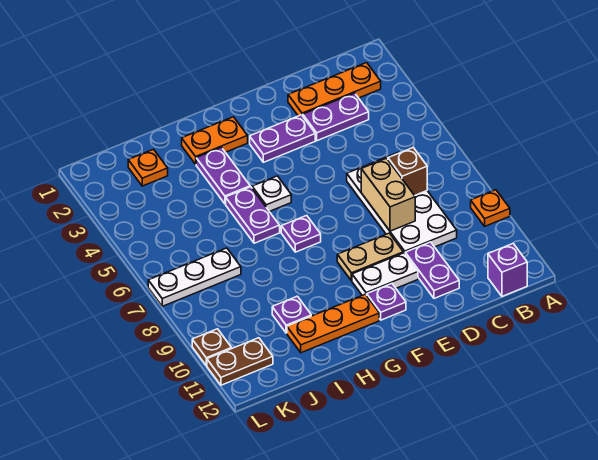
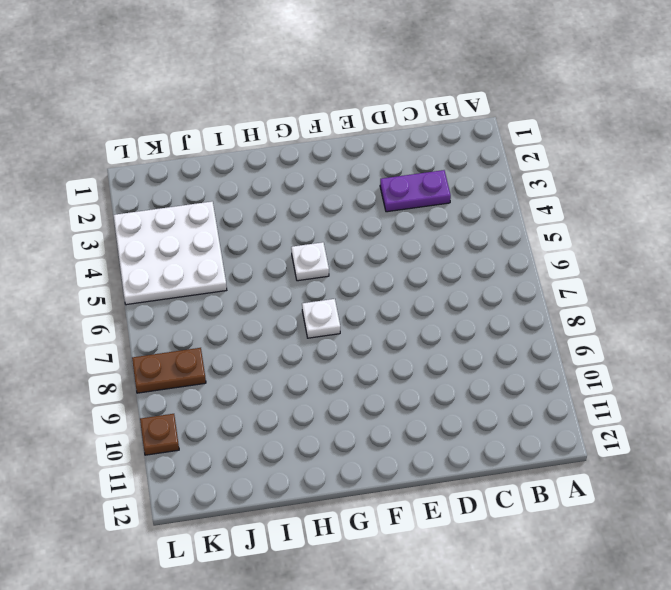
white 1x1 plate [302,299,340,338] -> purple 1x1 plate [281,215,321,252]
white 3x3 plate [114,202,227,305] -> none
brown 1x2 plate [132,348,206,393] -> brown 1x2 plate moved to [207,338,273,385]
none -> orange 1x1 plate [471,190,510,226]
none -> orange 1x3 plate [288,63,381,116]
none -> purple 1x1 brick [488,244,527,296]

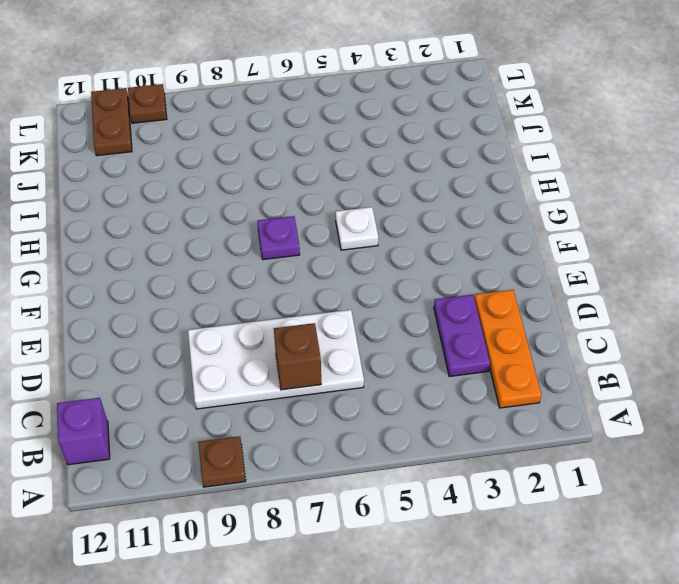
brown 1x1 plate [198,436,246,487] -> orange 1x1 plate [471,190,510,226]
none -> purple 1x2 plate [405,242,459,298]
none -> purple 1x2 plate [250,115,315,162]
none -> tan 1x2 plate [337,233,403,281]

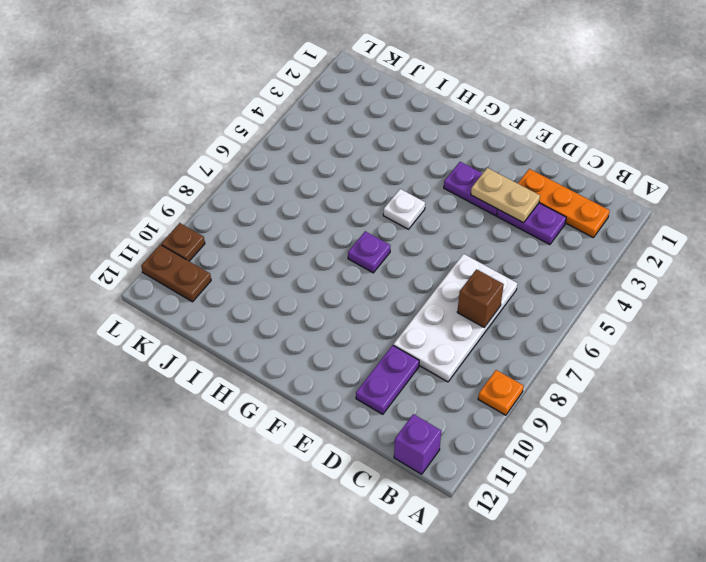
tan 1x2 plate [471,168,540,223] -> tan 1x2 plate moved to [337,233,403,281]
none -> white 1x2 plate [352,253,418,295]
none -> purple 1x1 plate [367,284,406,320]
none -> orange 1x2 plate [182,117,248,164]

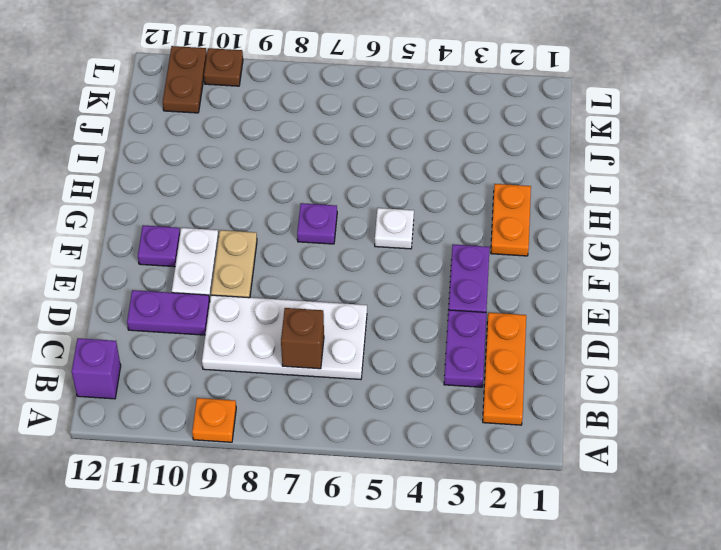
none -> orange 1x3 plate [287,294,379,353]
none -> purple 1x2 plate [196,147,250,204]
none -> purple 1x2 plate [226,187,280,243]

